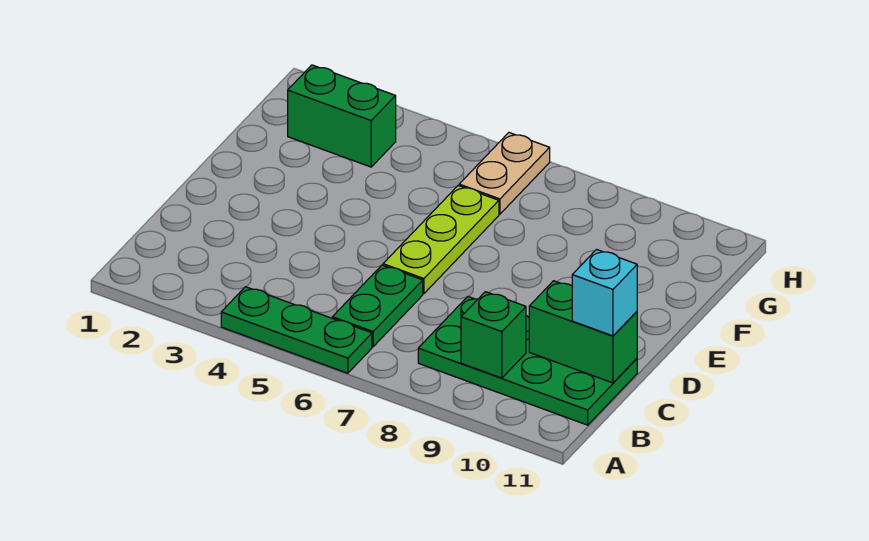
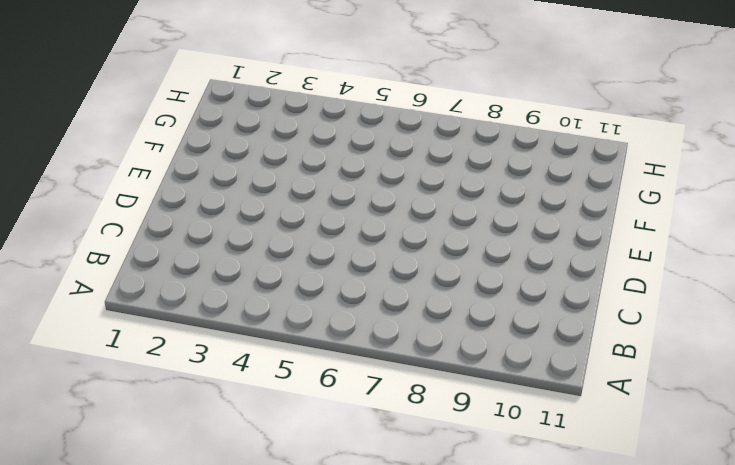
none -> green 1x3 plate [221,287,372,373]
none -> green 1x2 plate [332,265,423,347]

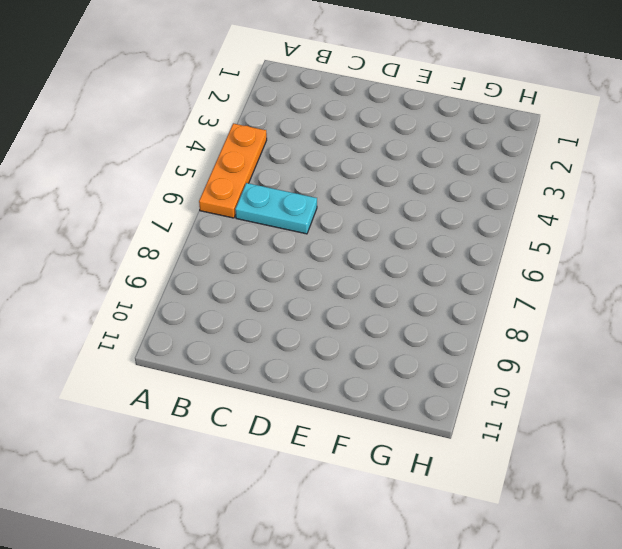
orange 1x3 plate [199,123,267,218] -> green 1x3 plate [221,287,372,373]
cyan 1x2 plate [235,183,317,234] -> green 1x2 plate [332,265,423,347]
none -> green 2x4 plate [418,297,637,425]
none -> lime 1x3 plate [383,185,499,294]

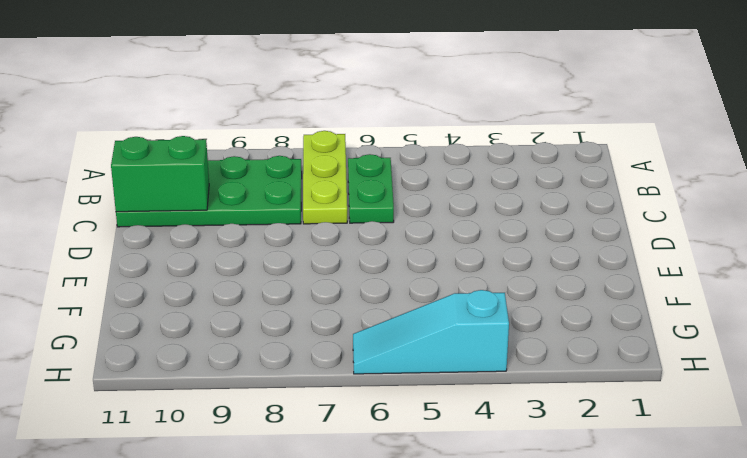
lime 1x3 plate [303,131,347,224] -> lime 1x3 plate moved to [383,185,499,294]
cyan 1x3 slope [353,290,509,374] -> tan 1x2 plate [459,133,550,214]
none -> green 1x3 plate [221,287,372,373]
none -> green 1x2 brick [288,65,396,167]

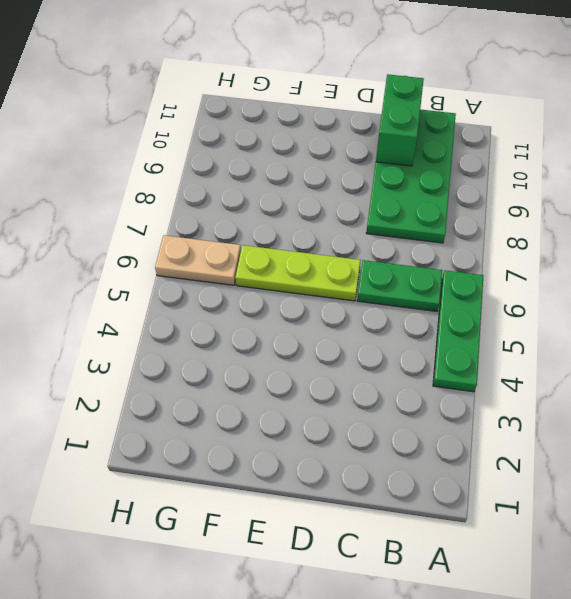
none -> green 1x2 brick [288,65,396,167]
none -> green 1x1 brick [461,292,526,378]

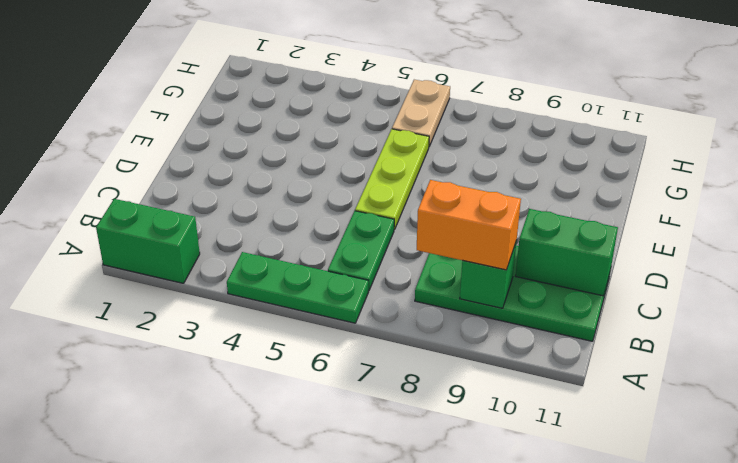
green 1x2 brick [96,199,200,283] -> green 1x2 brick moved to [288,65,396,167]
orange 1x2 brick [417,180,521,270] -> none
none -> cyan 1x1 brick [572,250,637,336]

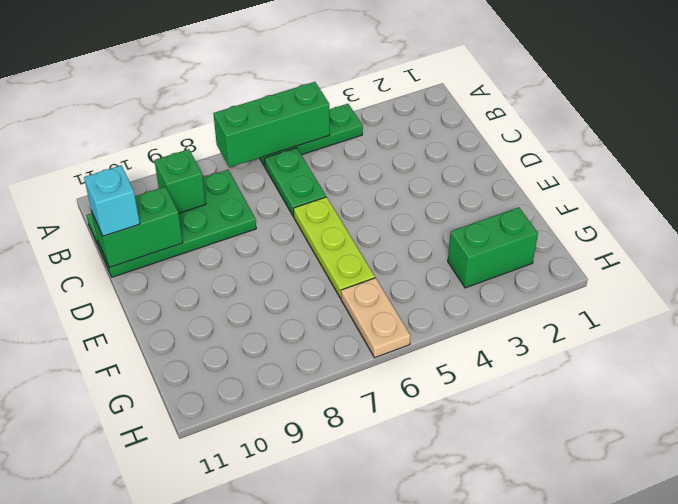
green 1x3 brick [213,82,330,167] -> none

